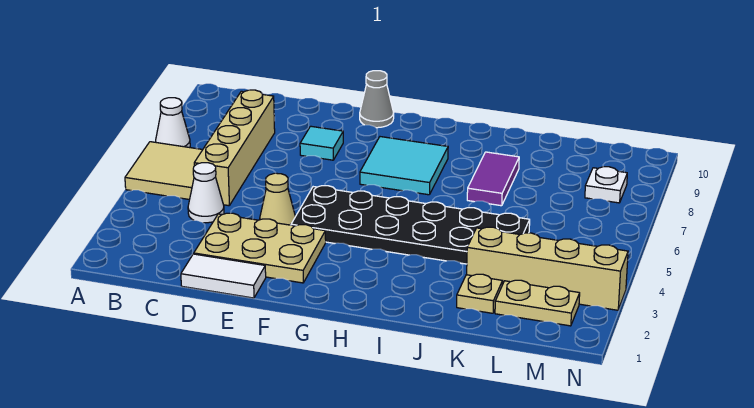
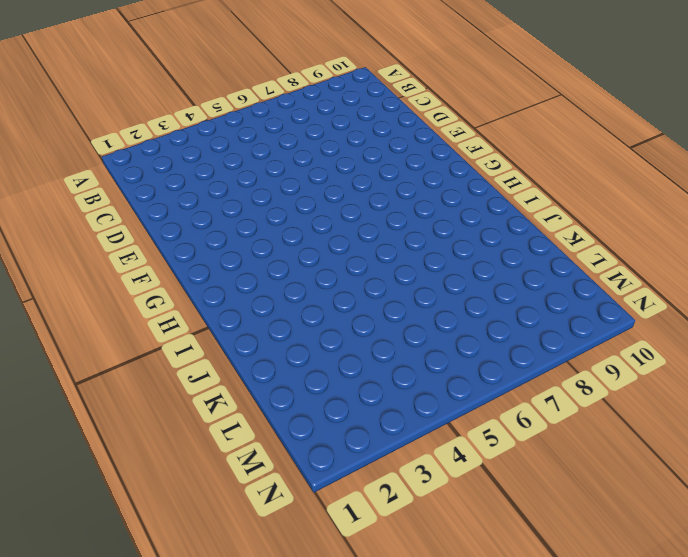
none -> tan 2x2 tile [125,142,203,200]
none -> white 1x1 cone [156,98,190,148]
none -> white 1x1 cone [188,163,224,223]

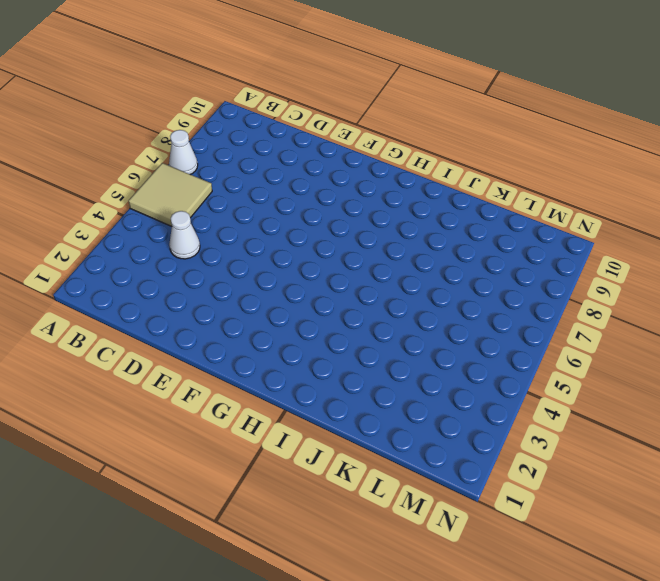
none -> tan 1x4 brick [194,90,275,206]
none -> white 1x2 tile [181,254,266,298]
none -> tan 2x3 plate [194,213,326,283]

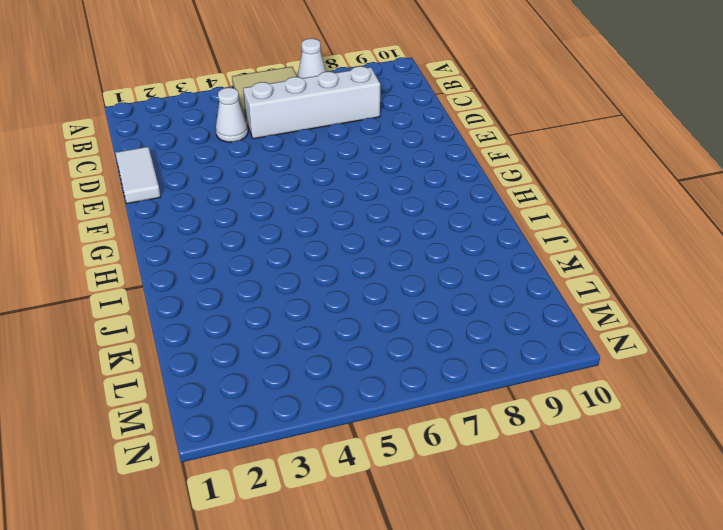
white 1x4 brick [243,66,380,139] -> tan 1x4 brick [194,90,275,206]
none -> tan 2x3 plate [194,213,326,283]
none -> tan 1x1 cone [260,173,295,225]
none -> cyan 1x1 tile [300,126,343,160]

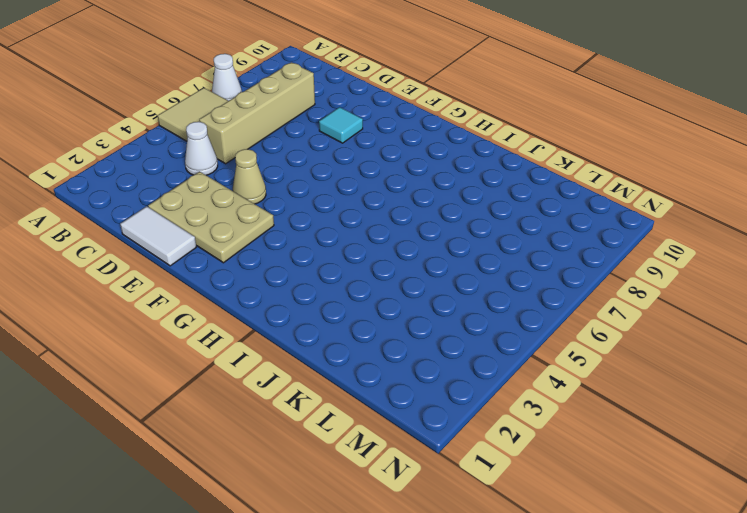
none -> black 2x6 plate [291,186,530,264]
none -> grey 1x1 cone [360,71,394,128]
none -> cyan 2x2 tile [360,137,448,195]

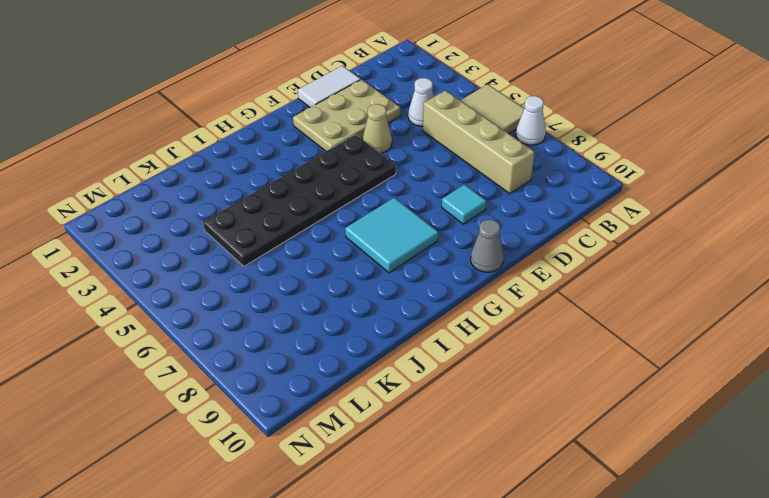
none -> purple 1x2 tile [467,152,519,206]
none -> tan 1x1 plate [457,274,503,313]
none -> tan 1x4 brick [467,227,628,310]

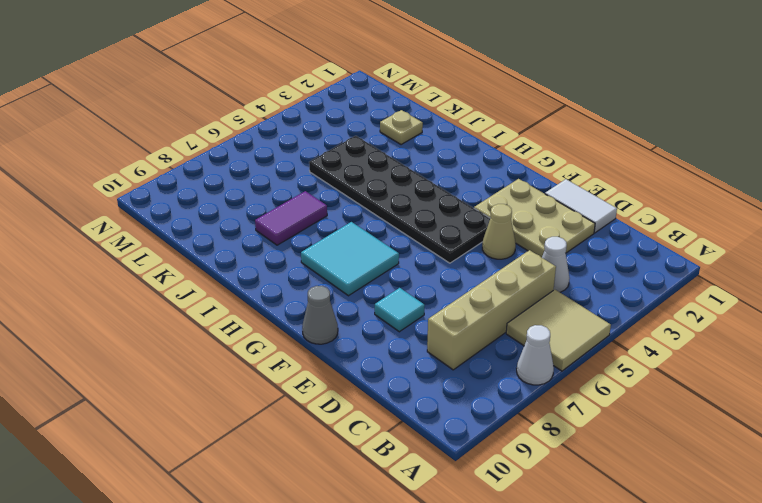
none -> tan 1x4 brick [467,227,628,310]
none -> tan 1x2 plate [495,280,580,326]
none -> white 1x1 plate [585,167,627,203]

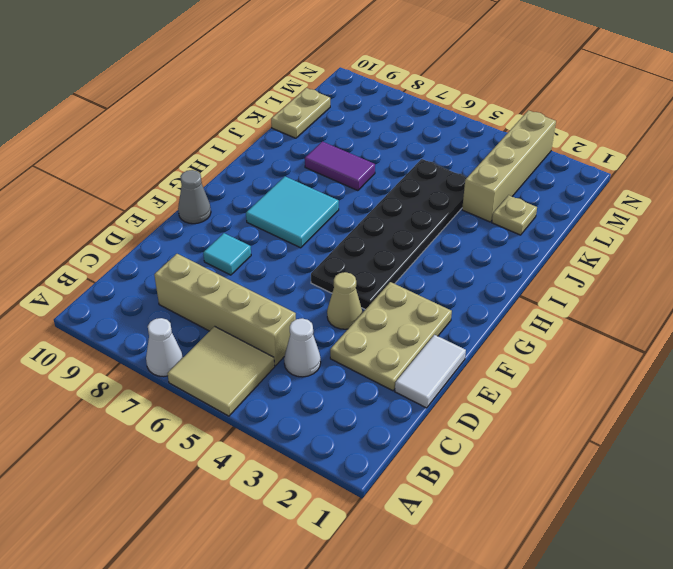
tan 1x2 plate [271,88,330,138] -> tan 1x2 plate moved to [495,280,580,326]
none -> white 1x1 plate [585,167,627,203]

